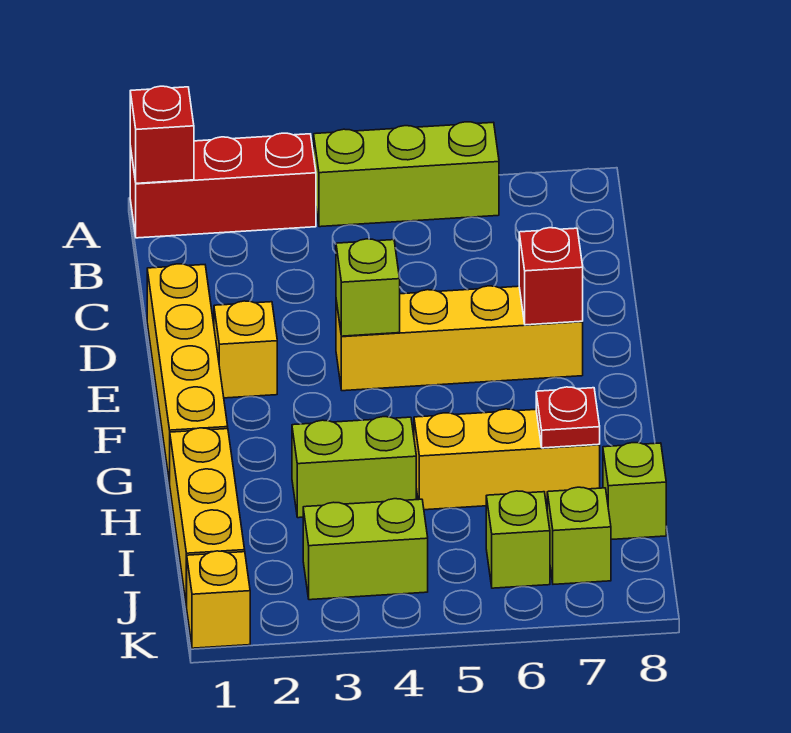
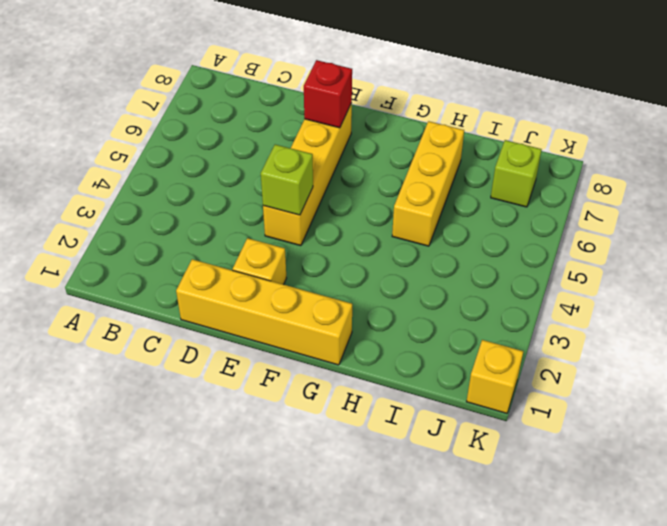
none -> red 1x3 brick [130,133,316,238]
none -> lime 1x3 brick [314,122,499,227]
none -> yellow 1x3 brick [170,428,245,607]

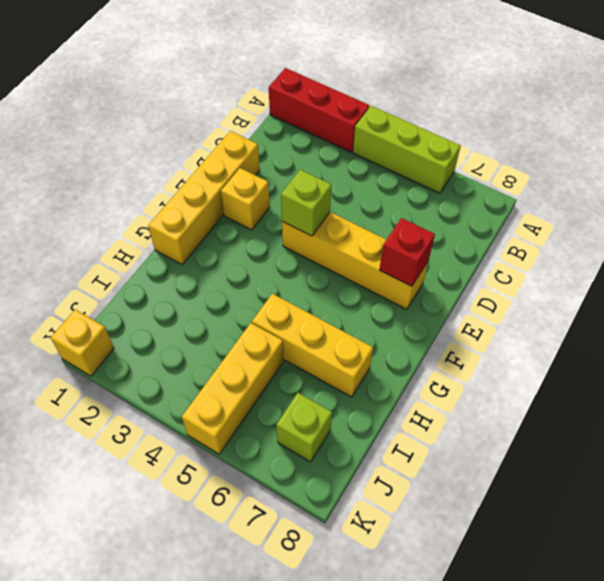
yellow 1x3 brick [182,323,284,454] -> yellow 1x3 brick moved to [170,428,245,607]
none -> lime 1x2 brick [292,417,416,518]
none -> lime 1x1 brick [603,443,666,540]
none -> lime 1x2 brick [303,499,428,600]

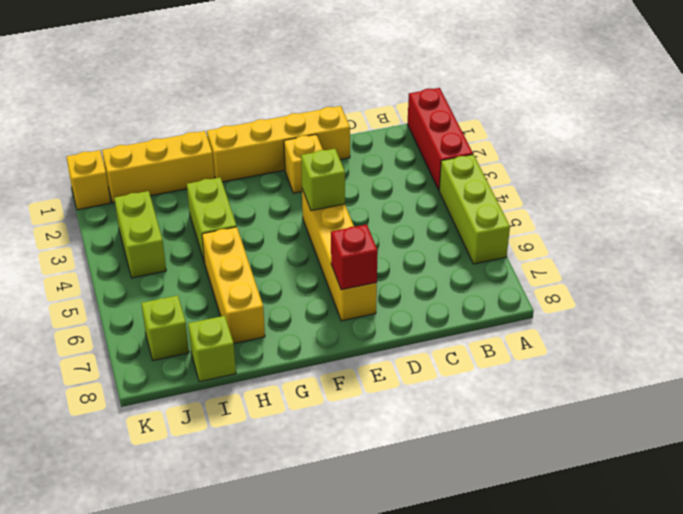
none -> lime 1x1 brick [486,491,550,588]
none -> red 1x1 brick [130,86,194,183]
none -> red 1x1 plate [536,387,600,448]

